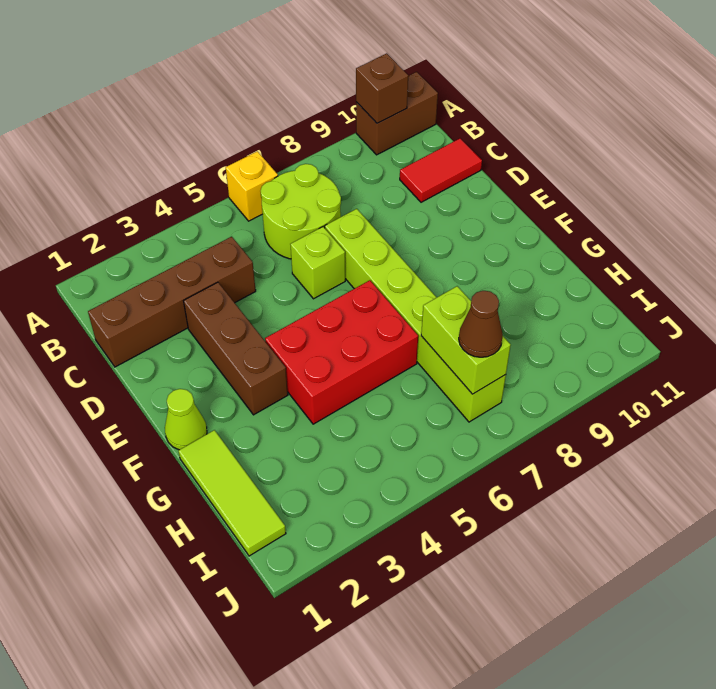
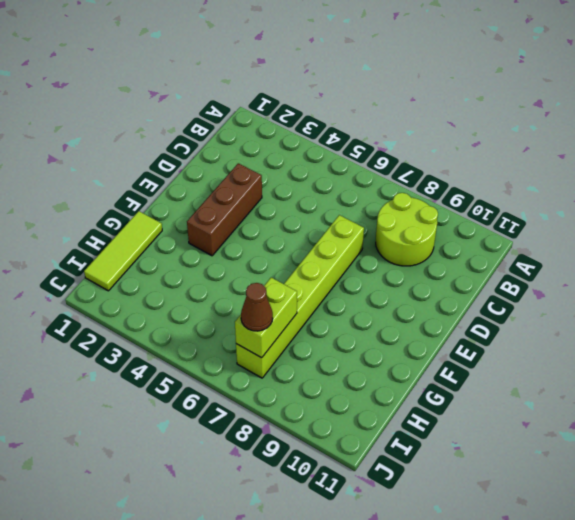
lime 2x2 round brick [376,193,438,266] -> lime 2x2 round brick moved to [261,164,341,259]
none -> yellow 1x1 brick [226,151,278,221]
none -> brown 1x2 brick [356,72,438,155]
none -> brown 1x4 brick [88,237,256,367]

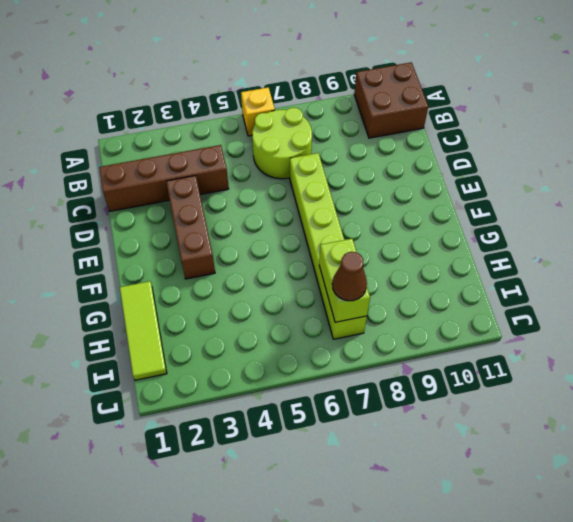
brown 2x2 brick [354,62,428,138] -> brown 1x2 brick [356,72,438,155]
none -> red 1x2 tile [400,138,482,202]
none -> lime 1x1 brick [290,227,345,299]
none -> lime 1x1 cone [165,389,207,450]

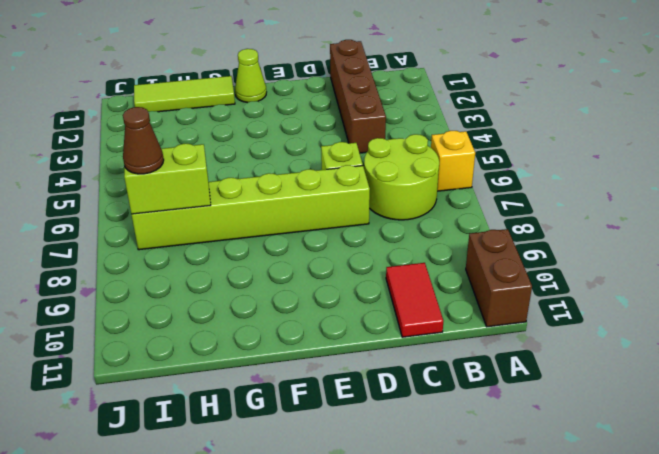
none -> brown 1x3 brick [184,282,288,415]
none -> red 2x3 brick [265,280,418,424]
none -> brown 1x1 brick [356,53,408,123]

